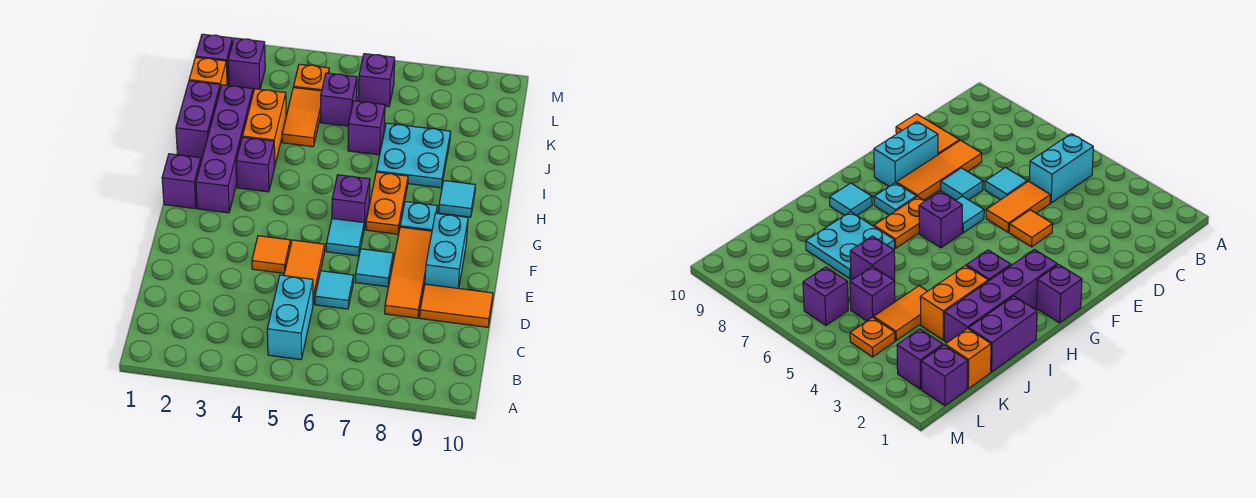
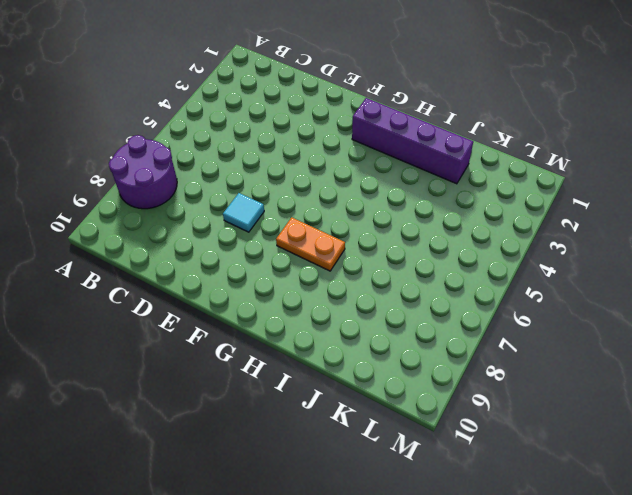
purple 2x2 round brick [109,135,177,209] -> none
none -> cyan 1x2 brick [267,275,313,360]
none -> orange 1x2 tile [284,240,325,304]
none -> cyan 1x1 tile [315,271,353,309]

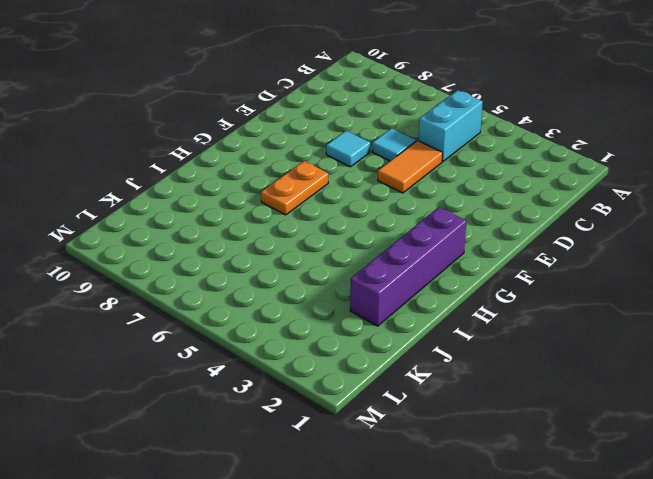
none -> orange 1x3 tile [385,227,432,318]
none -> orange 1x2 tile [420,284,493,327]
none -> orange 1x1 tile [252,236,290,273]

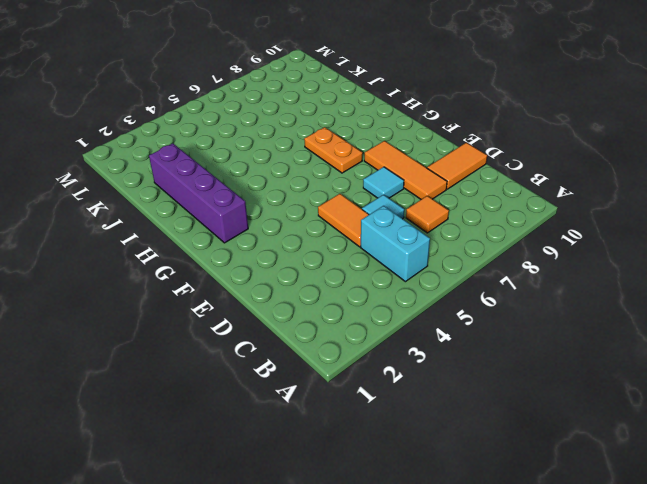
orange 1x1 tile [406,196,449,233] -> orange 1x1 tile moved to [252,236,290,273]
none -> cyan 1x2 brick [425,213,468,288]
none -> cyan 1x1 tile [326,219,364,256]
none -> purple 1x1 brick [162,154,201,209]

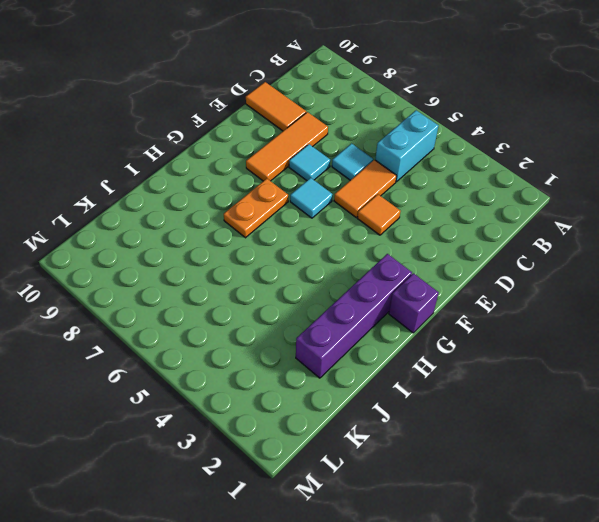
none -> cyan 1x2 brick [425,213,468,288]
none -> purple 1x1 brick [332,175,370,229]
none -> cyan 1x1 plate [400,202,437,231]

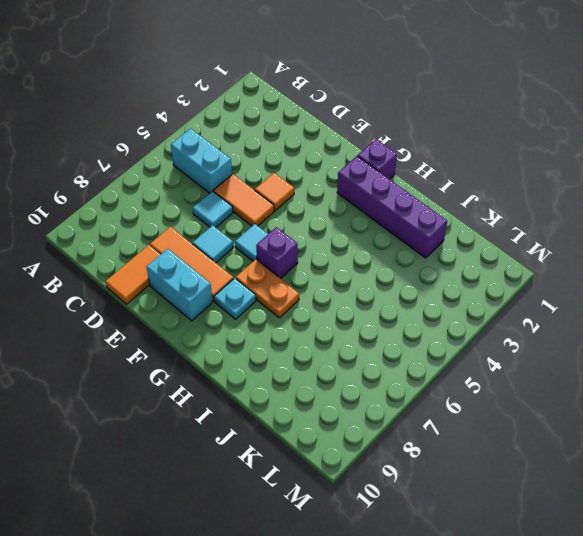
none -> purple 1x1 brick [236,137,275,192]
none -> cyan 1x1 tile [439,181,475,217]
none -> purple 1x2 brick [176,81,220,158]

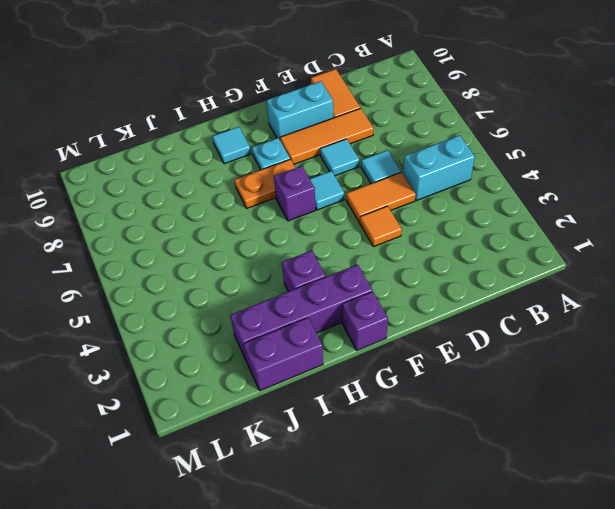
none -> orange 1x2 brick [243,89,286,165]
none -> cyan 2x2 plate [376,123,451,188]
none -> orange 1x2 tile [282,88,322,147]

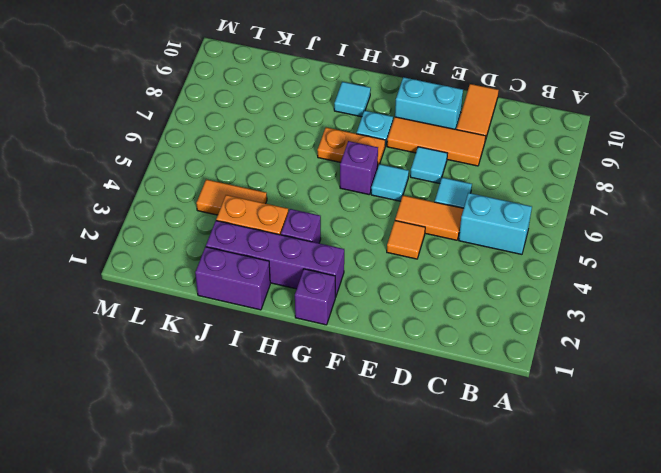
none -> cyan 2x2 plate [376,123,451,188]
none -> purple 1x1 brick [348,101,385,155]
none -> orange 1x1 brick [189,57,227,89]

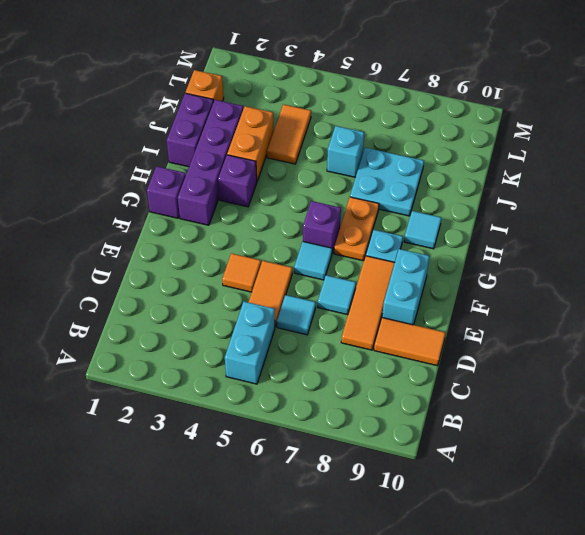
cyan 1x1 brick [327,126,364,177] -> purple 1x1 brick [348,101,385,155]
none -> purple 1x1 brick [321,73,357,126]
none -> purple 1x1 brick [196,34,233,85]
none -> purple 1x1 brick [228,38,265,90]

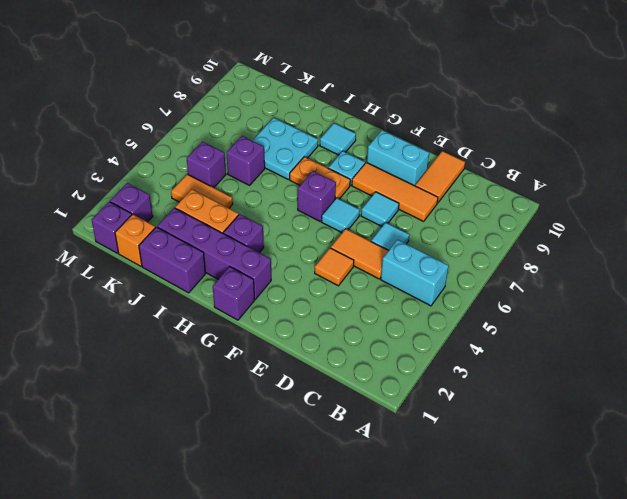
none -> orange 1x1 plate [294,64,329,91]
none -> purple 1x1 brick [358,54,395,107]

